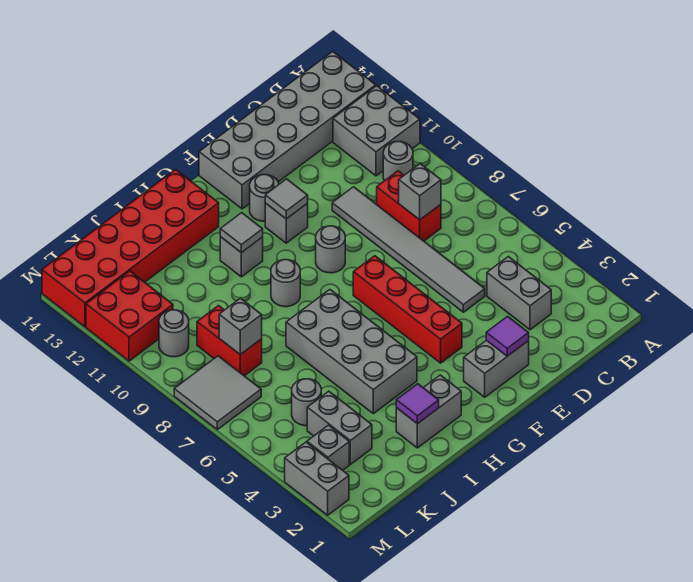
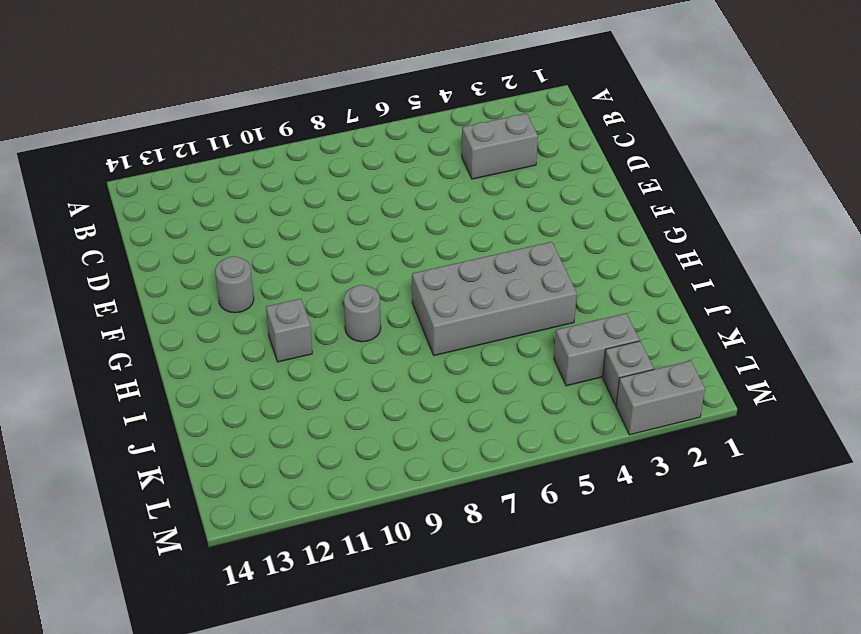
none -> grey 2x2 brick [333,86,420,176]
none -> grey 2x6 brick [199,51,376,209]
none -> grey 1x1 round brick [383,142,413,181]
none -> red 1x2 brick [377,171,441,241]

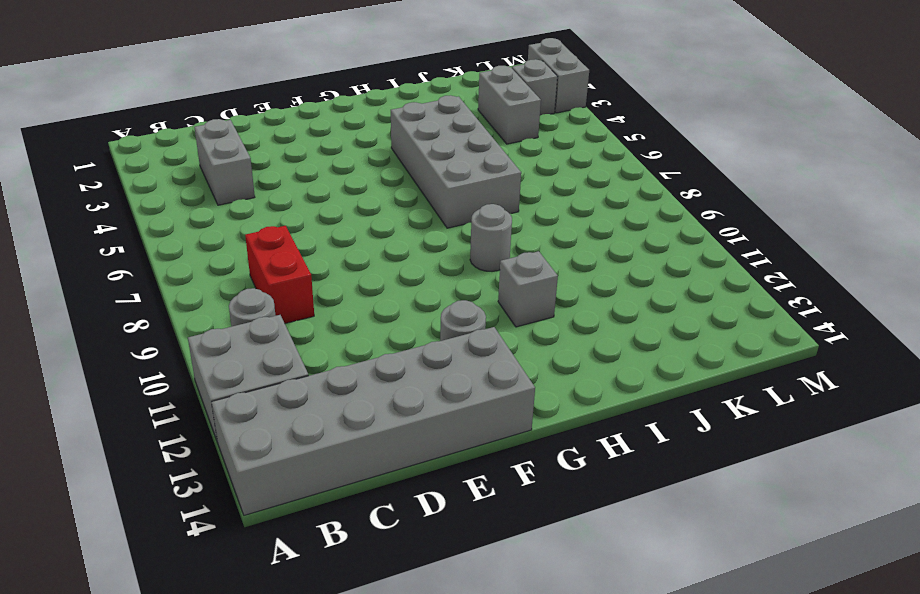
none -> grey 1x6 tile [332,187,485,312]
none -> grey 1x2 brick [464,340,529,397]
none -> red 1x4 brick [353,256,462,363]
none -> grey 1x1 round brick [316,226,345,273]

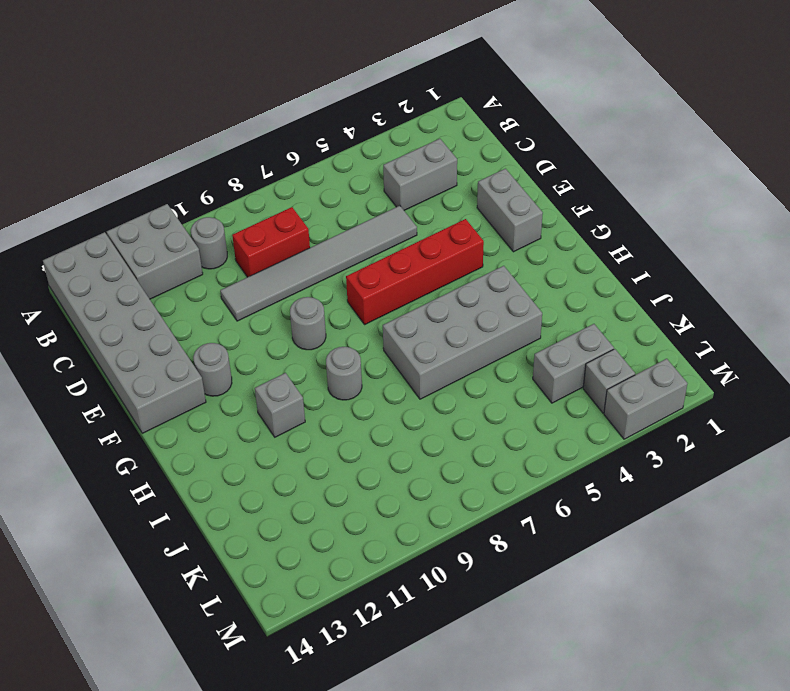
none -> grey 1x1 brick [265,203,308,243]
none -> grey 1x2 brick [396,375,461,448]
none -> red 2x6 brick [42,169,219,327]
none -> grey 1x1 round brick [292,379,321,426]

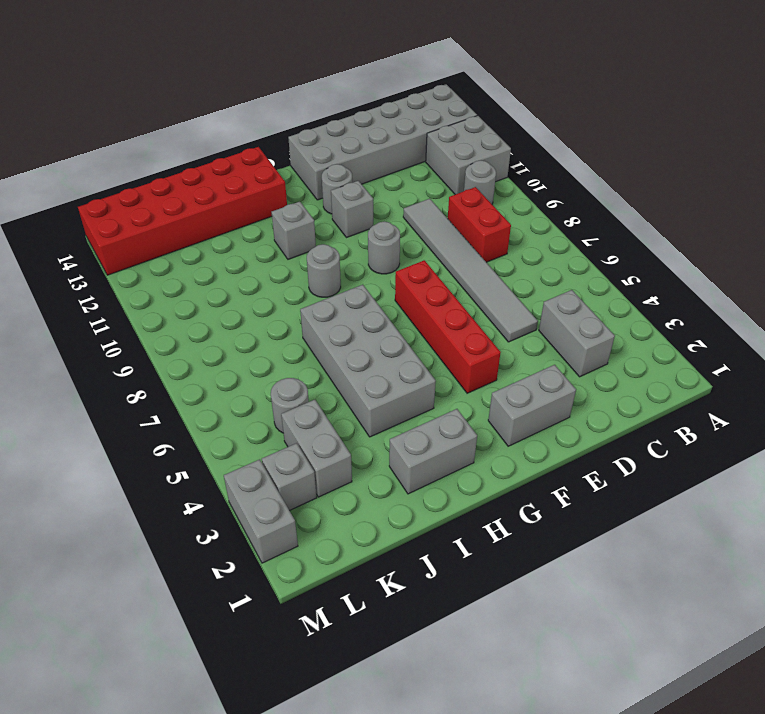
none -> red 1x2 brick [197,306,262,376]
none -> grey 2x2 tile [174,356,261,430]
none -> grey 1x1 round brick [159,310,189,357]
none -> red 2x2 brick [86,271,173,361]

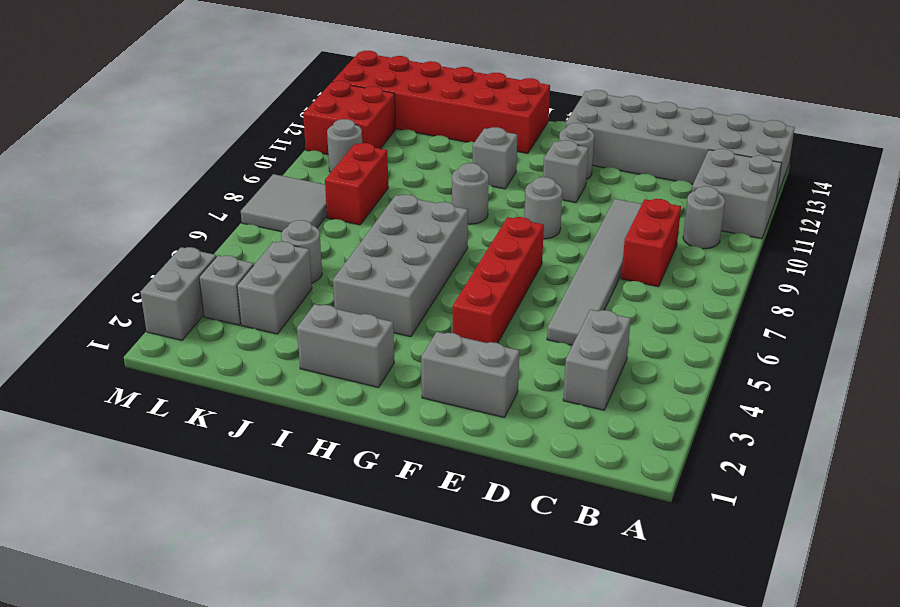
none -> grey 1x1 brick [399,164,441,220]
none -> purple 1x1 tile [486,316,529,356]
none -> grey 1x1 tile [265,179,308,219]
none -> grey 1x1 tile [220,213,263,253]

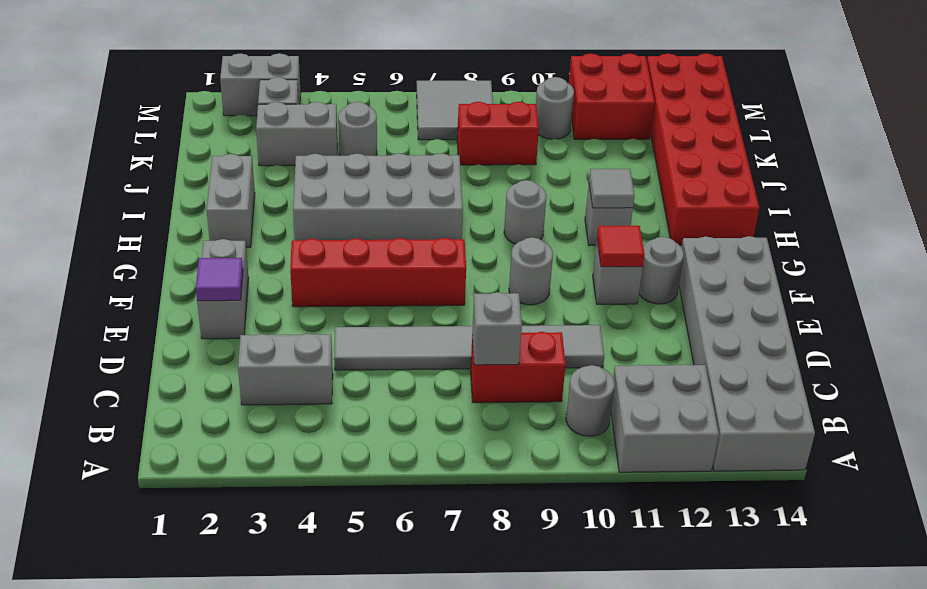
red 1x1 tile [597,226,645,267] -> grey 1x1 tile [265,179,308,219]
none -> purple 1x1 tile [396,384,439,424]
none -> grey 1x1 brick [219,298,262,354]

